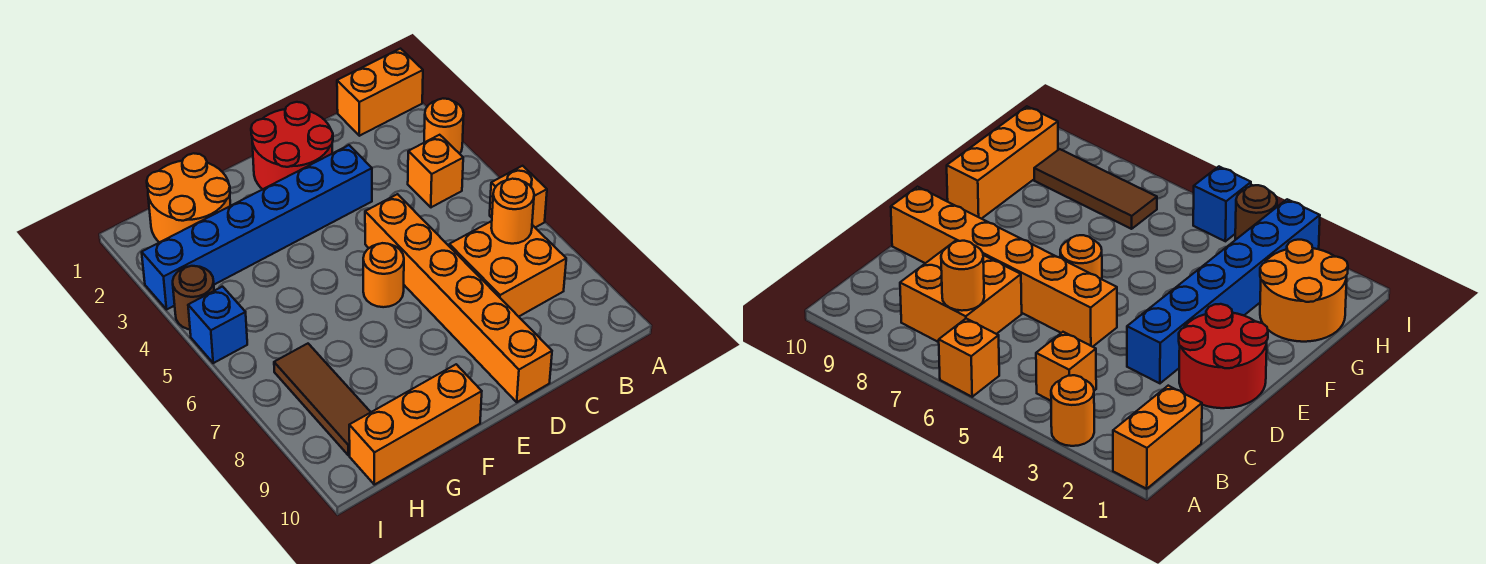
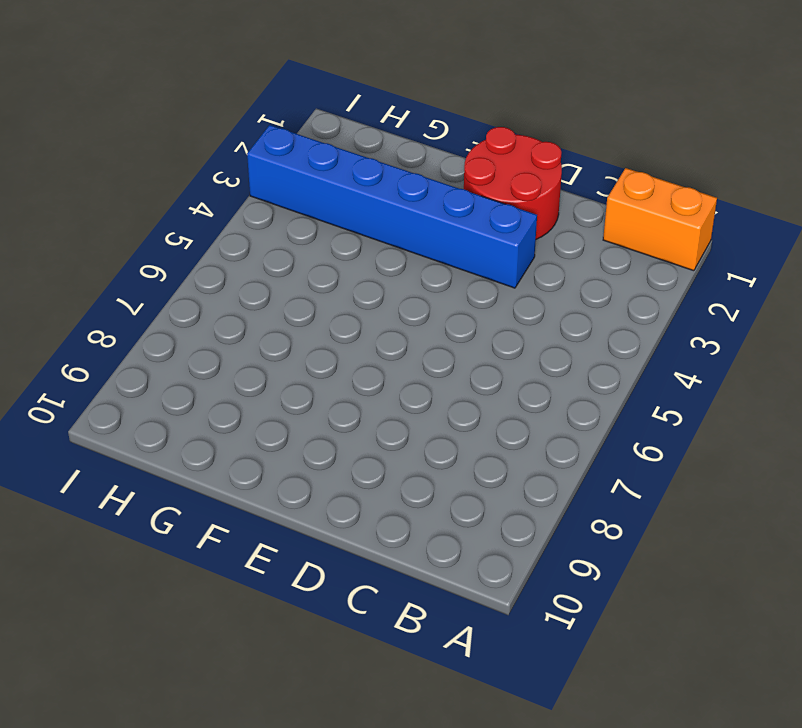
none -> orange 1x1 round brick [424,99,464,154]
none -> orange 1x1 brick [490,166,547,227]
none -> orange 1x1 brick [408,135,463,207]

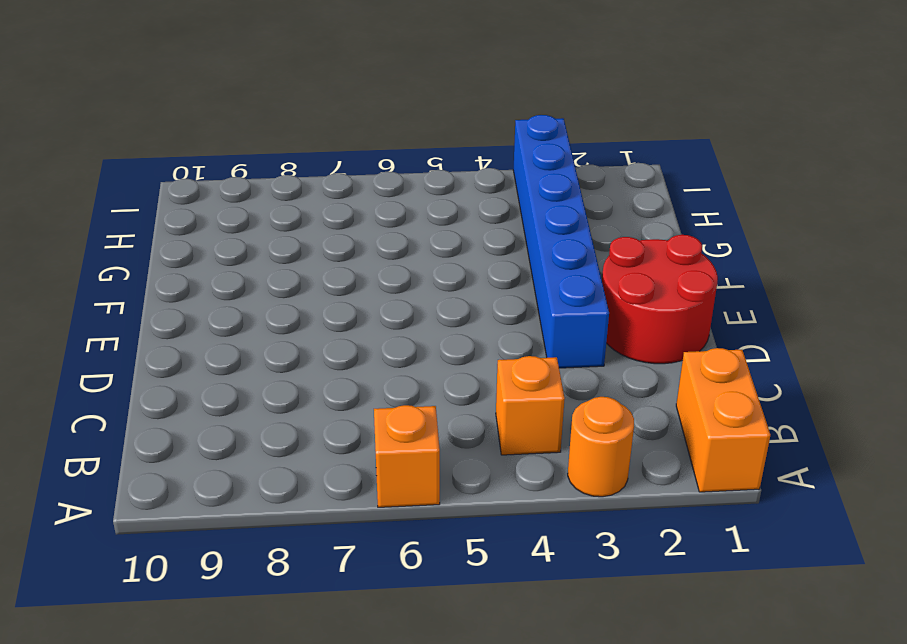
none -> orange 2x2 brick [449,221,566,317]
none -> orange 1x6 brick [365,194,552,402]
none -> orange 1x1 round brick [363,243,404,307]

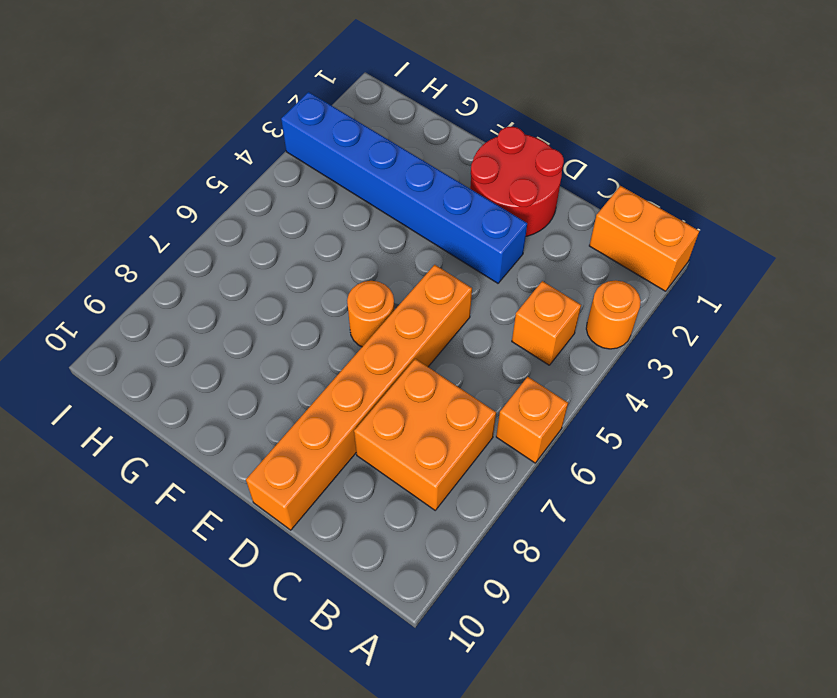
none -> orange 1x3 brick [349,364,482,485]
none -> orange 2x2 round brick [147,153,231,242]
none -> brown 1x3 tile [274,344,371,455]

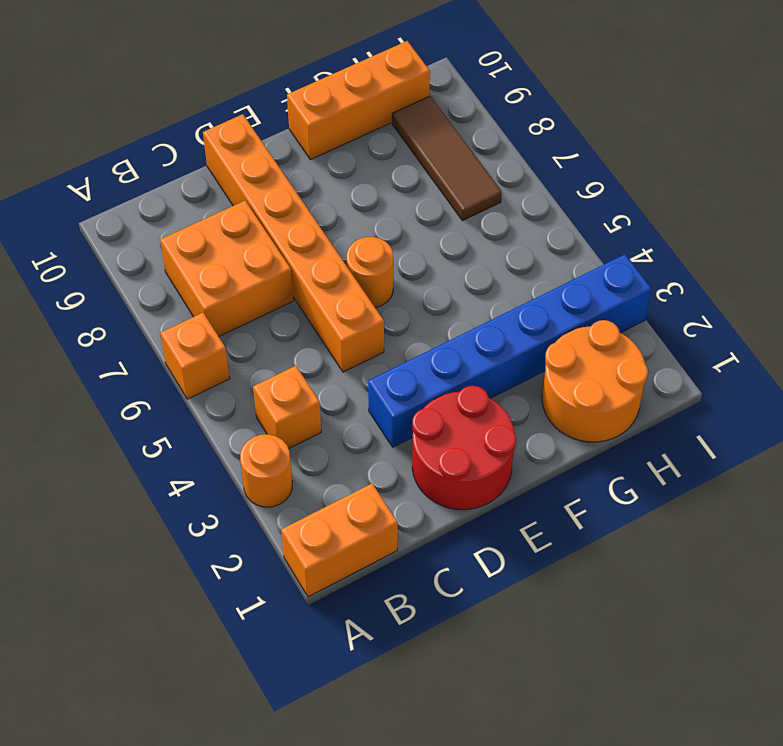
none -> brown 1x1 round brick [173,266,214,329]
none -> blue 1x1 brick [188,287,247,363]
none -> orange 1x1 round brick [491,179,534,244]

